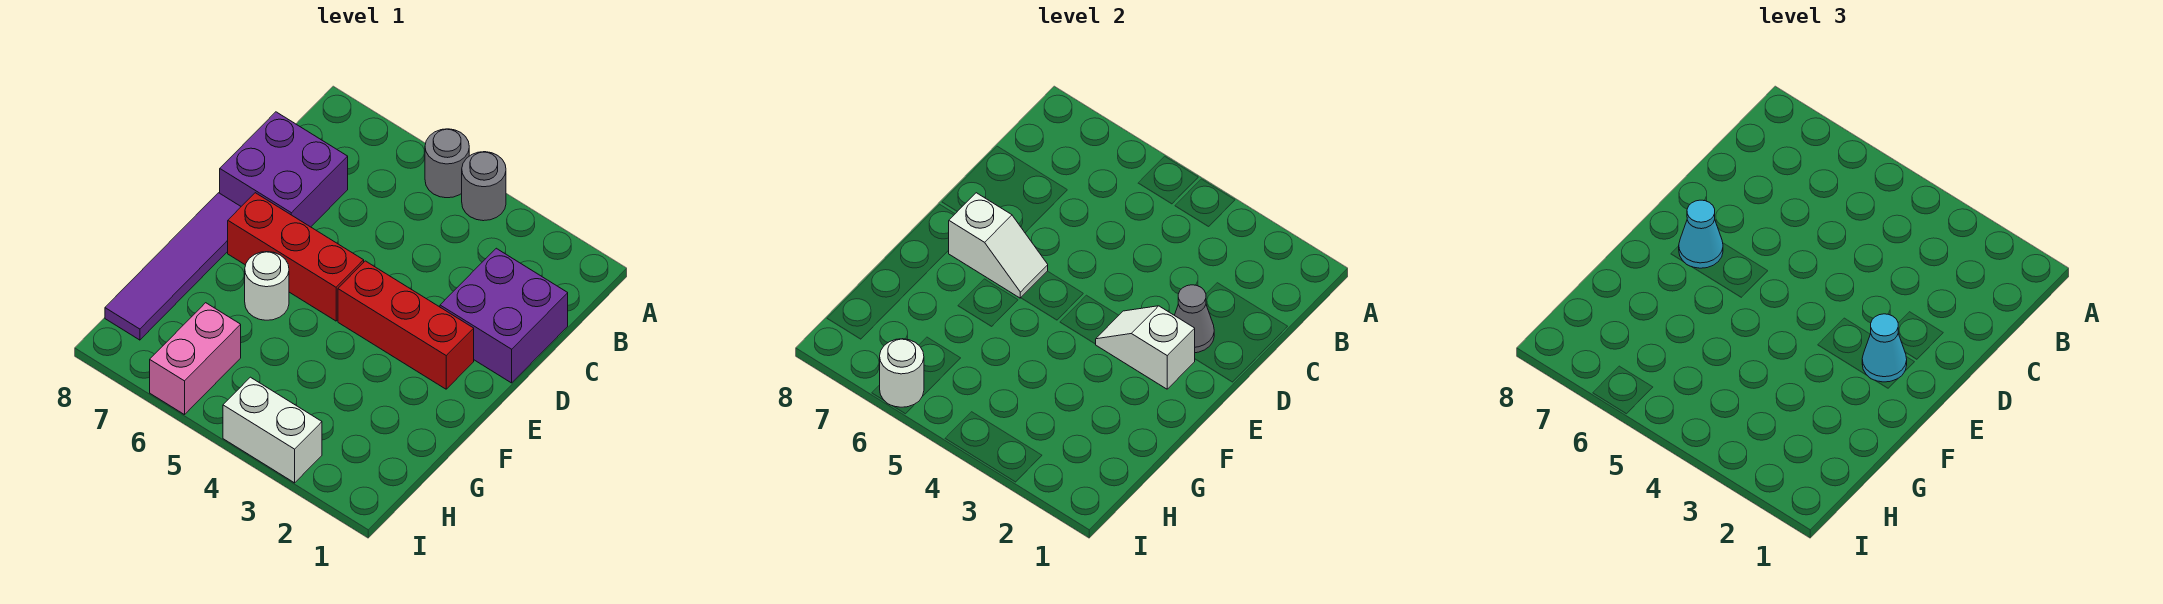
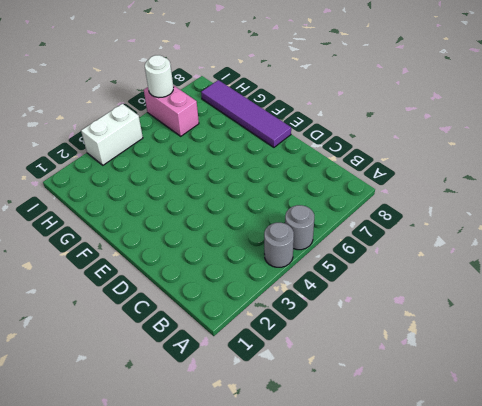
none -> purple 2x2 brick [440,248,568,383]
none -> purple 2x2 brick [220,112,348,227]
none -> red 1x3 brick [338,261,474,389]

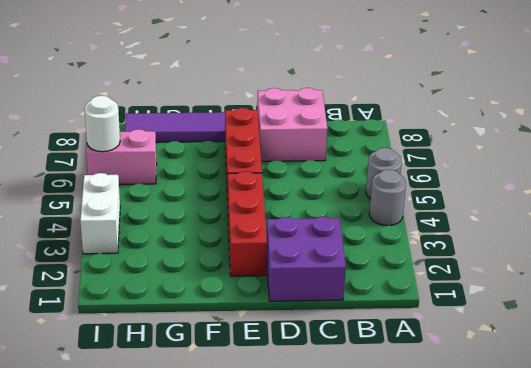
pink 2x2 brick [257,88,327,161] -> purple 2x2 brick [220,112,348,227]
none -> white 1x1 round brick [245,252,289,320]
none -> grey 1x1 cone [1175,285,1214,353]
none -> white 1x2 slope [1096,306,1195,389]

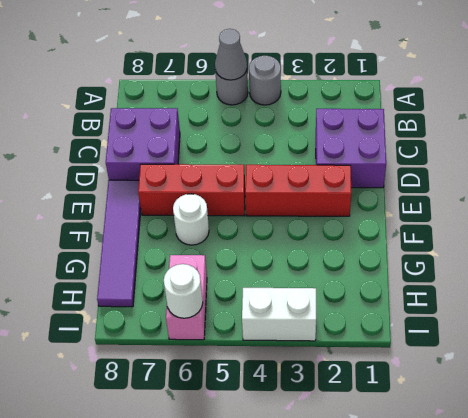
grey 1x1 cone [215,29,247,80] -> grey 1x1 cone moved to [1175,285,1214,353]
none -> white 1x2 slope [1096,306,1195,389]
none -> white 1x2 slope [948,193,1048,298]
none -> cyan 1x1 cone [1862,314,1907,382]

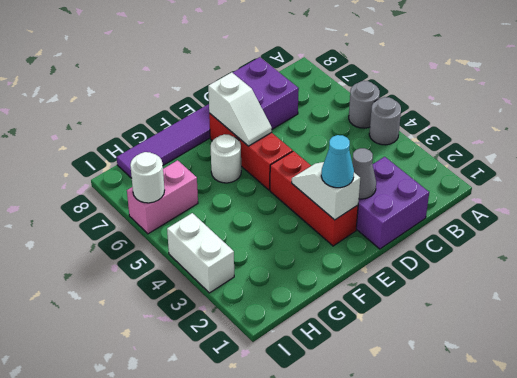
none -> cyan 1x1 cone [1679,200,1723,268]

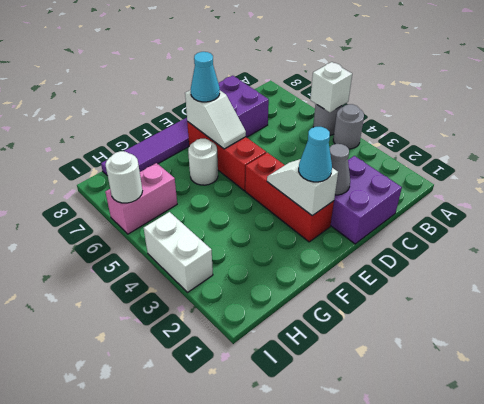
white 1x1 brick [310,62,352,112] -> none

